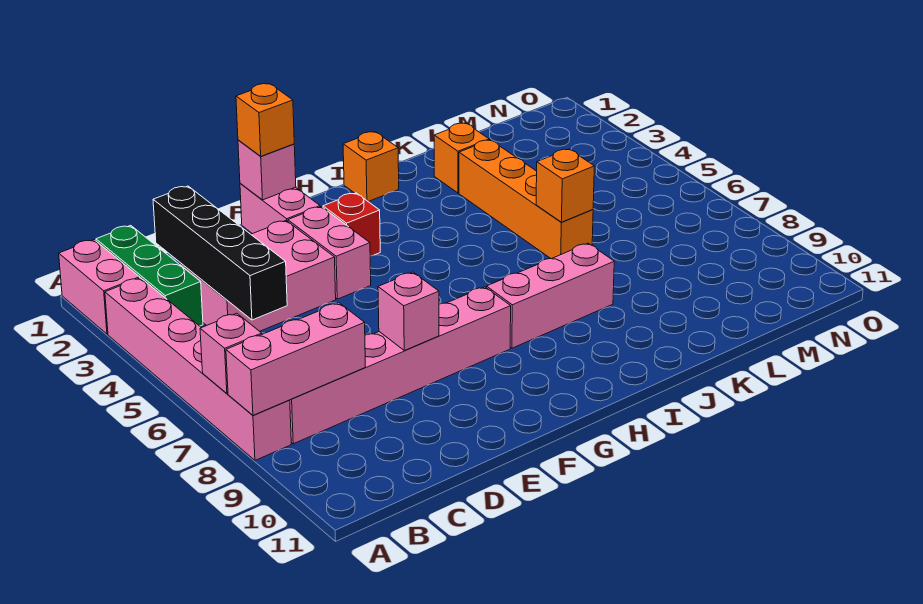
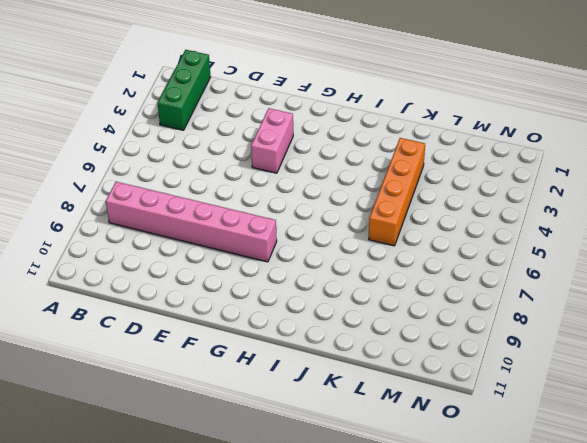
none -> pink 1x2 brick [59,240,140,334]
none -> pink 1x6 brick [105,278,291,460]
none -> pink 2x3 brick [180,221,336,331]

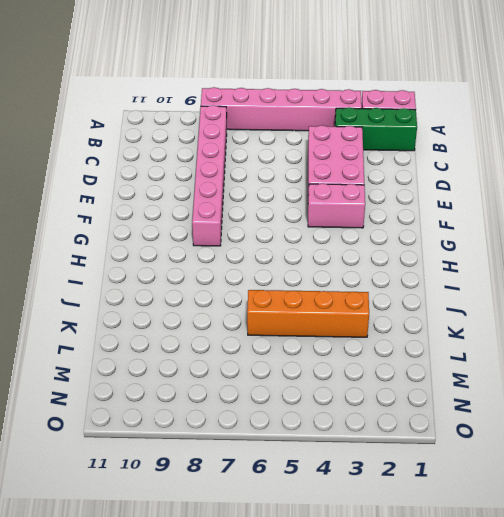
none -> pink 1x2 brick [240,183,320,234]
none -> red 1x1 brick [323,193,380,256]
none -> pink 1x3 brick [486,243,614,348]

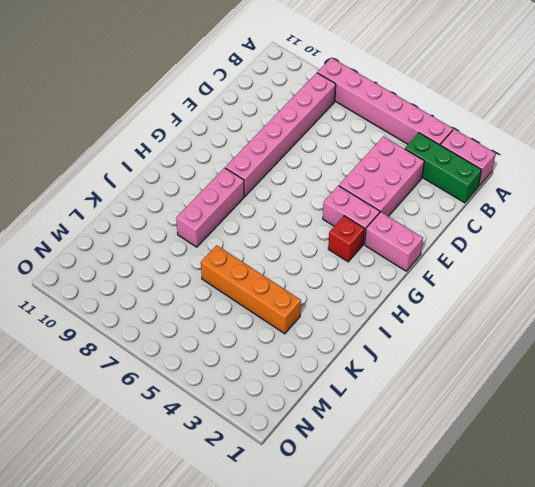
none -> orange 1x1 brick [343,132,399,202]
none -> orange 1x1 brick [434,123,489,193]
none -> pink 1x1 brick [200,313,262,393]

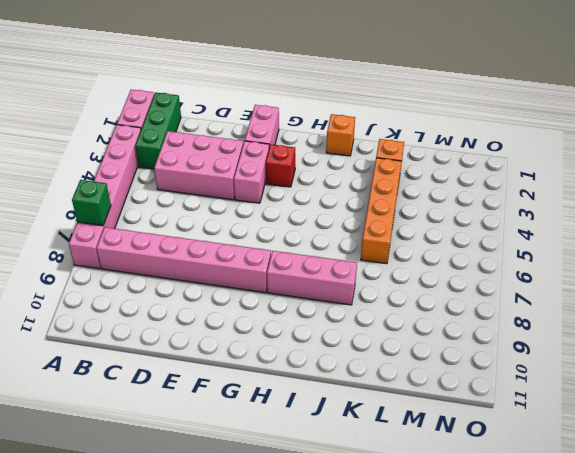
green 1x1 brick [72,180,111,226] -> pink 1x1 brick [200,313,262,393]
none -> pink 1x3 brick [226,303,365,415]
none -> black 1x4 brick [153,186,287,320]
none -> pink 1x1 brick [378,272,439,351]

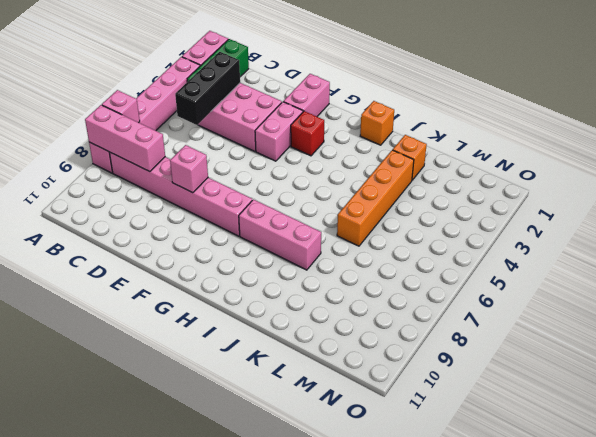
black 1x3 brick [175,52,240,125] -> black 1x4 brick [153,186,287,320]
none -> pink 1x1 brick [238,140,296,200]
none -> orange 1x1 brick [536,149,594,222]
none -> orange 1x1 brick [236,84,294,156]

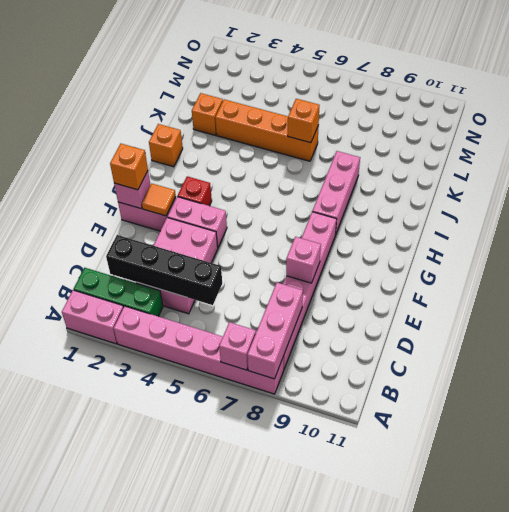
orange 1x1 tile [142,183,176,216] -> none

